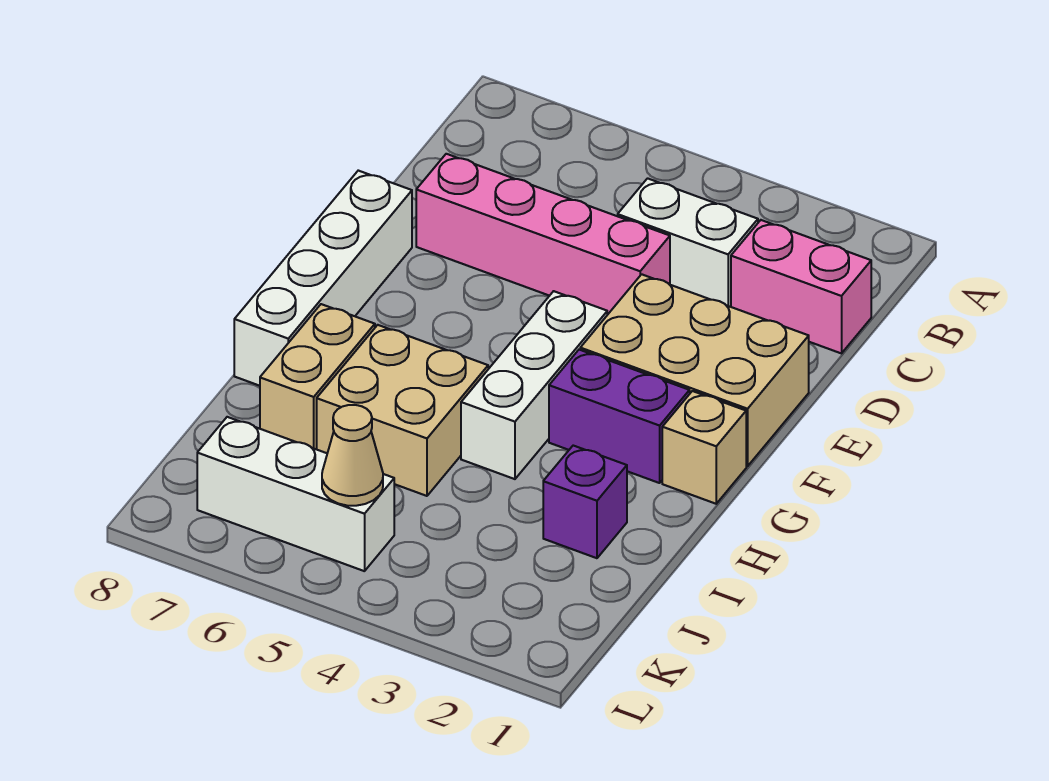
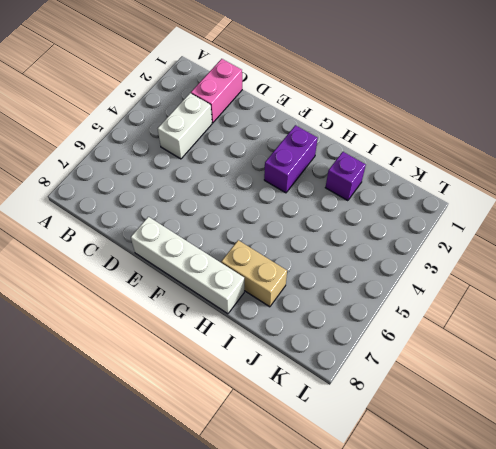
none -> pink 1x4 brick [416,154,670,315]
none -> tan 2x3 brick [580,274,809,466]
none -> white 1x3 brick [461,291,607,479]

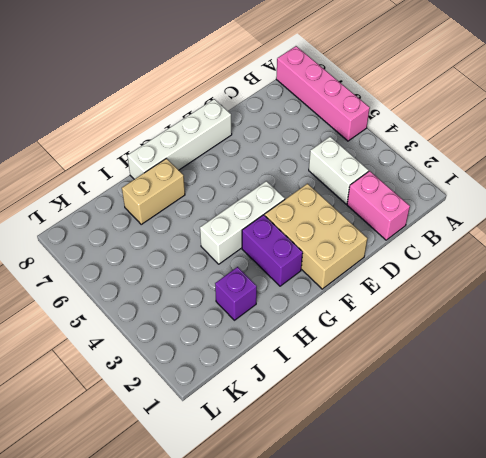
pink 1x4 brick [276,46,370,141] -> pink 1x4 brick moved to [416,154,670,315]
none -> tan 1x1 brick [662,391,746,504]
none -> tan 2x2 brick [317,325,488,496]
none -> white 1x3 brick [197,417,394,571]

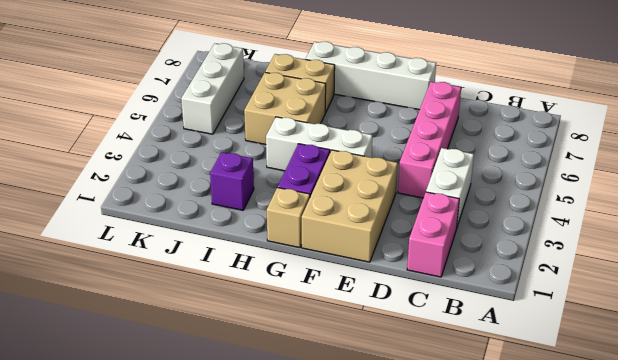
none -> tan 1x1 cone [322,405,383,506]

